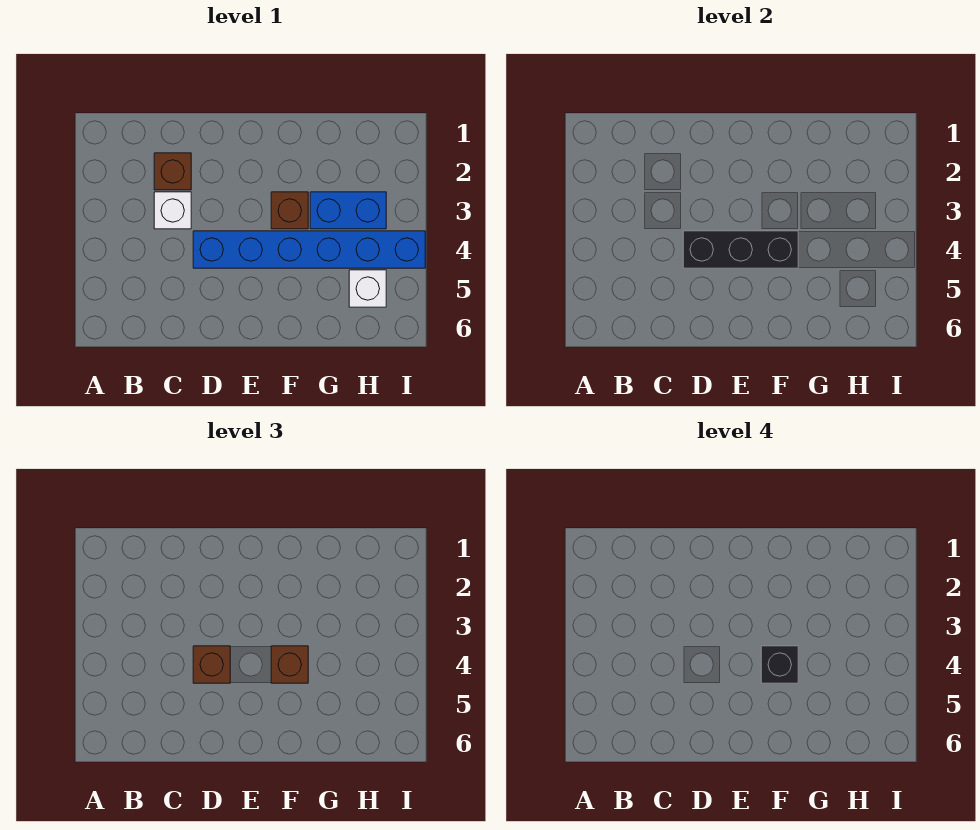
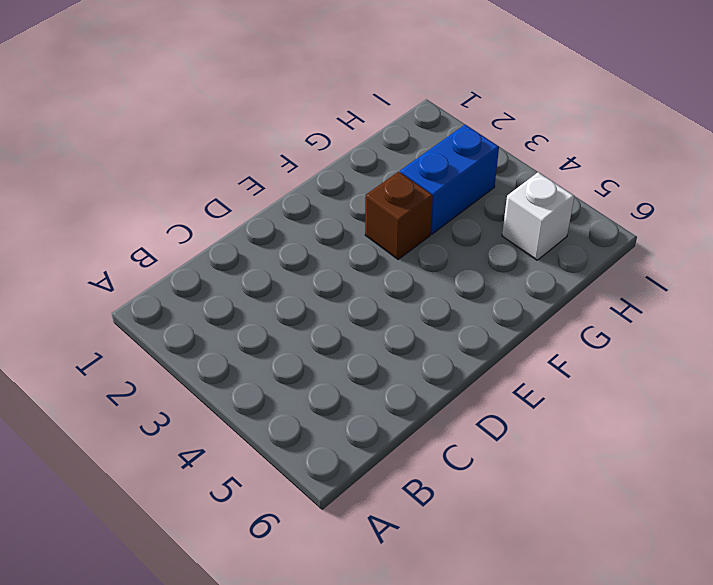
none -> brown 1x1 brick [154,153,191,190]
none -> white 1x1 brick [154,192,191,229]

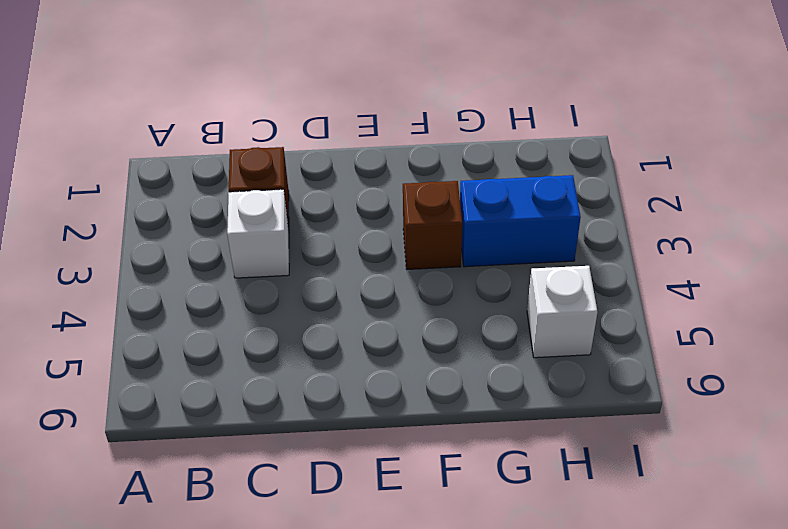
none -> blue 1x6 brick [193,231,425,268]
none -> black 1x3 brick [683,231,798,268]

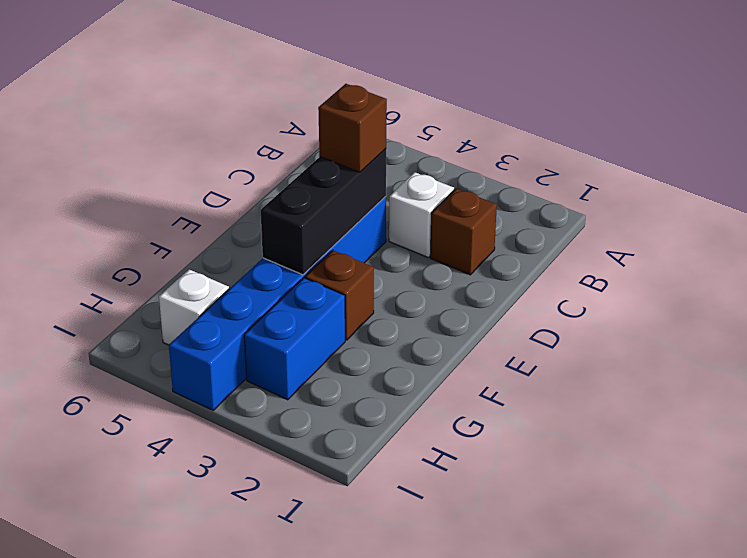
none -> brown 1x1 brick [271,646,308,683]
none -> black 1x1 brick [761,646,798,683]

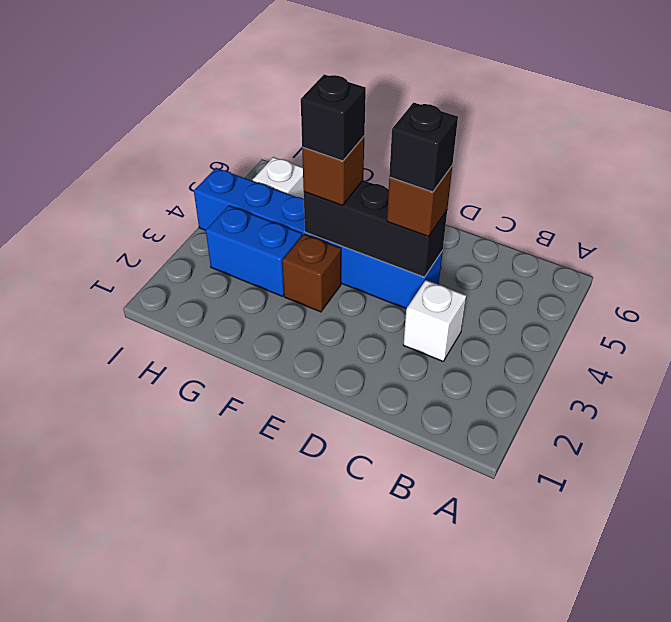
black 1x1 brick [389,103,458,192] -> none
none -> brown 1x1 brick [154,153,191,190]

